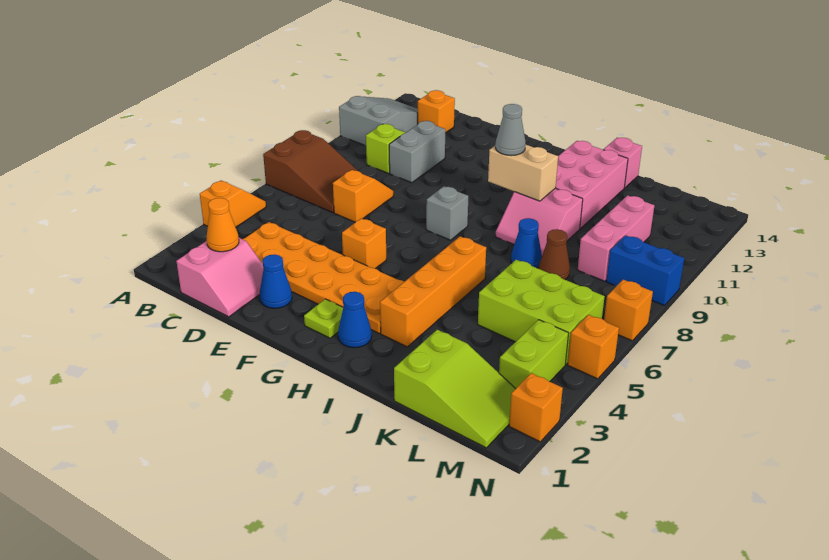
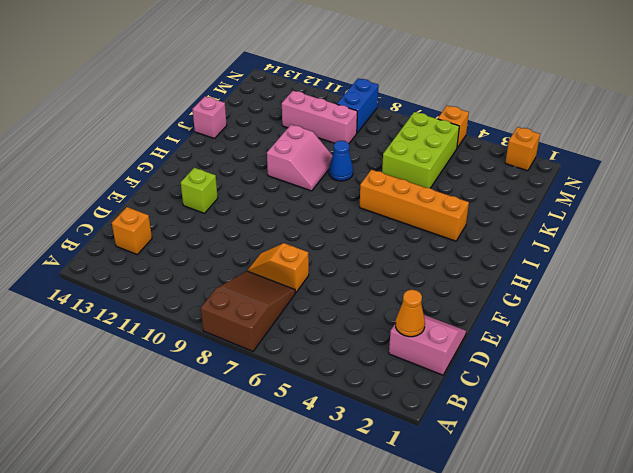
lime 1x1 brick [181,168,218,213] -> lime 1x1 brick moved to [366,124,405,173]
none -> orange 1x2 slope [200,181,266,227]
none -> grey 2x3 slope [339,96,418,145]
none -> orange 2x6 plate [243,222,404,333]
none -> grey 1x2 brick [389,121,445,183]

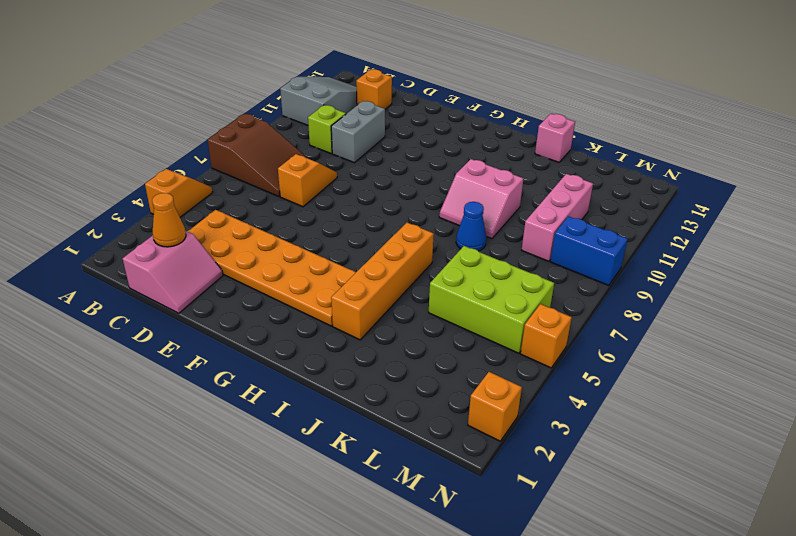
none -> blue 1x1 cone [260,254,292,308]
none -> orange 1x1 brick [342,218,386,269]
none -> lime 1x1 plate [304,299,343,338]
none -> grey 1x1 brick [426,186,468,240]

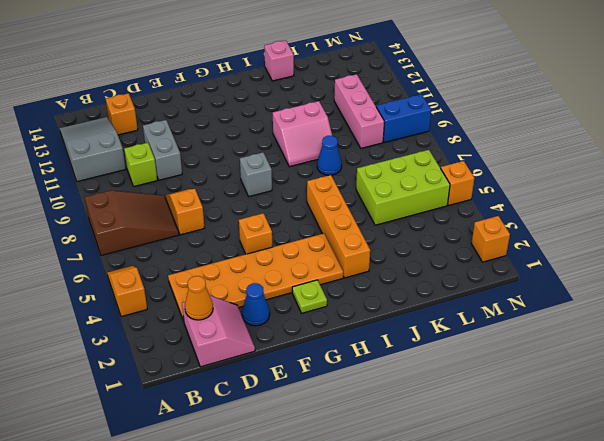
none -> blue 1x1 cone [338,292,372,348]
none -> pink 2x3 brick [556,141,628,228]
none -> lime 2x3 slope [394,330,516,448]
none -> brown 1x1 cone [539,229,570,279]

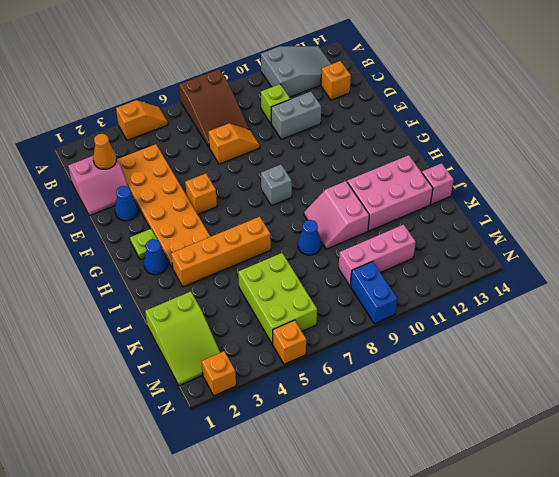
none -> brown 1x1 cone [539,229,570,279]
none -> lime 1x2 brick [499,320,569,388]
none -> orange 1x1 brick [604,280,653,341]
none -> tan 1x2 brick [488,145,558,201]

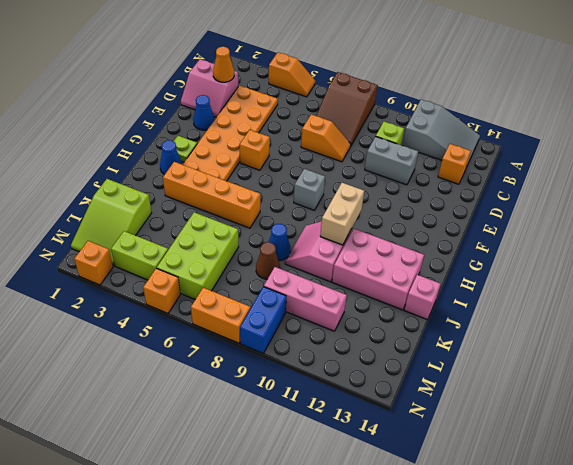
orange 1x2 brick [191,288,250,343] -> orange 1x1 brick [604,280,653,341]
none -> grey 1x1 cone [495,104,526,156]

